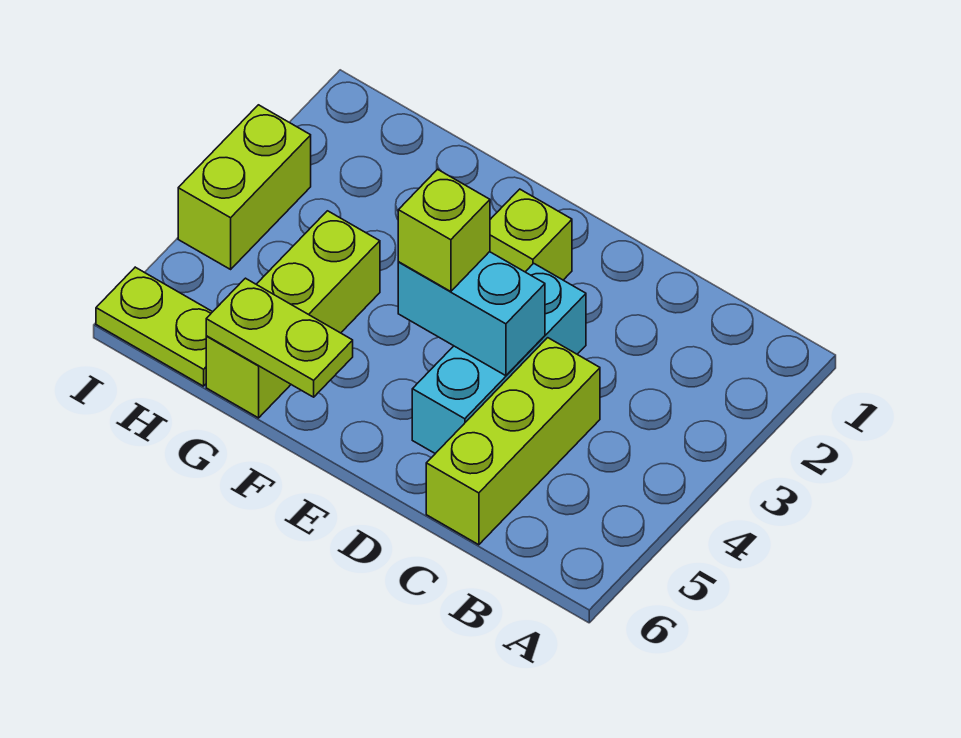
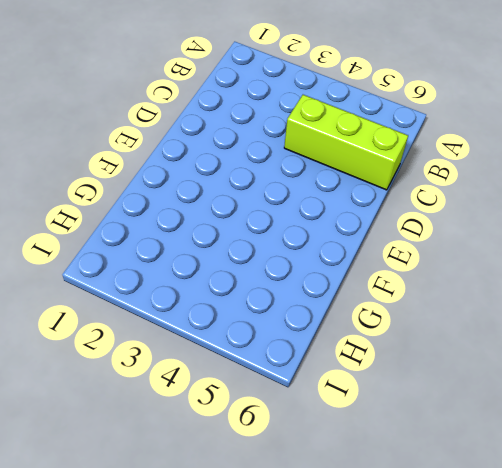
none -> cyan 1x3 brick [412,263,586,454]
none -> lime 1x1 brick [490,189,572,280]

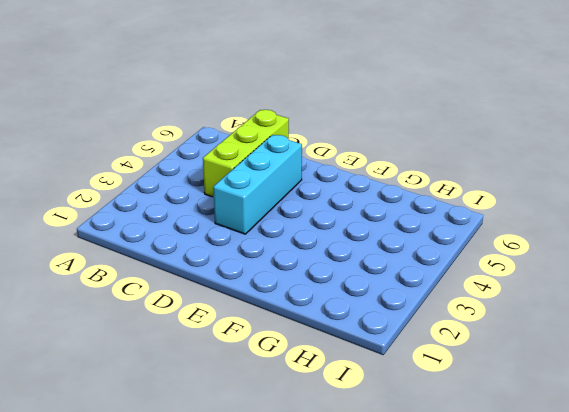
none -> lime 1x1 brick [490,189,572,280]
none -> lime 1x3 brick [206,211,380,418]

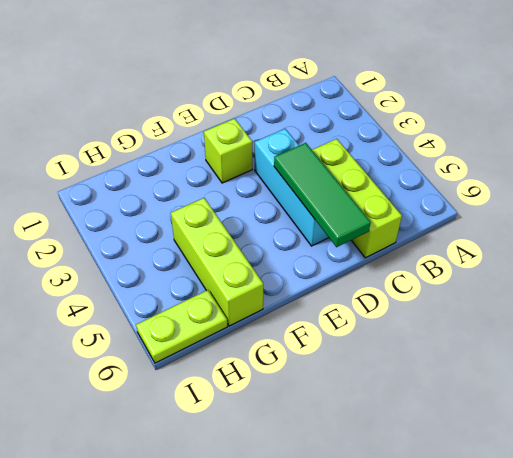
green 1x3 tile [274,143,371,247] -> cyan 1x2 brick [398,252,545,376]
none -> lime 1x2 brick [178,105,311,269]
none -> lime 1x2 plate [206,278,353,397]

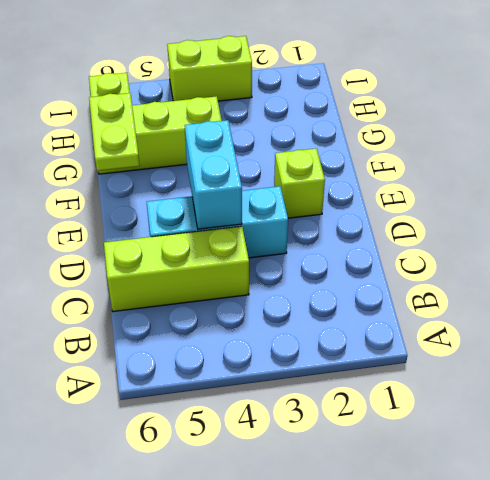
none -> lime 1x1 brick [398,169,490,292]

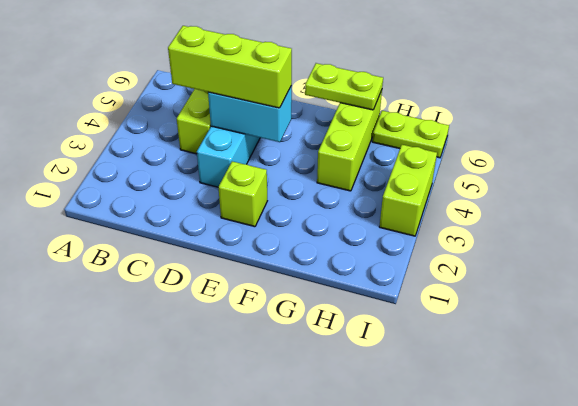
lime 1x3 brick [168,26,292,108] -> lime 1x1 brick [398,169,490,292]

